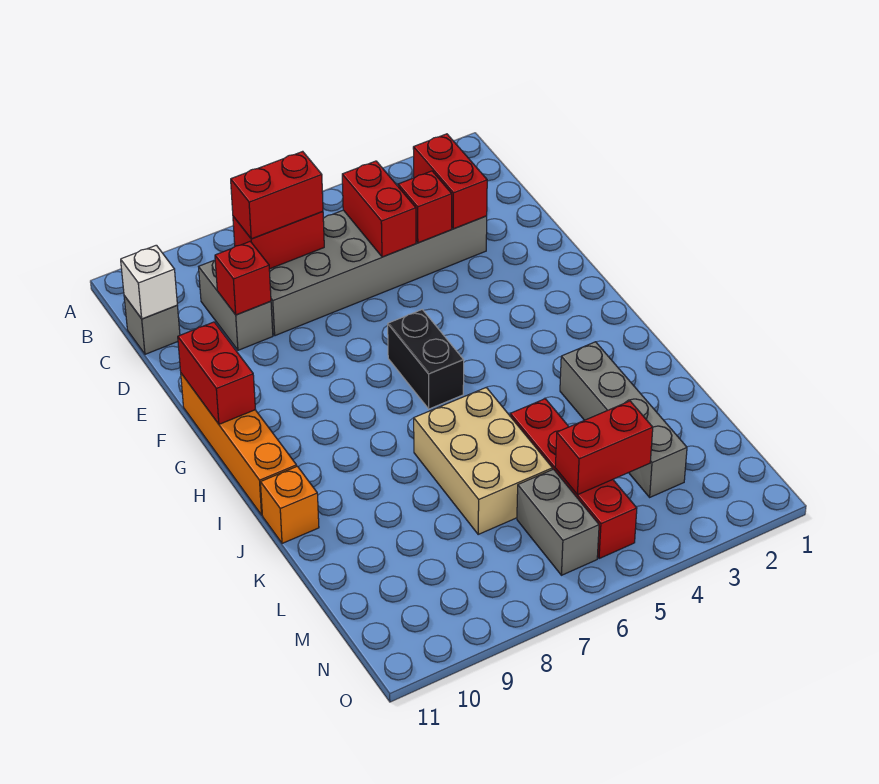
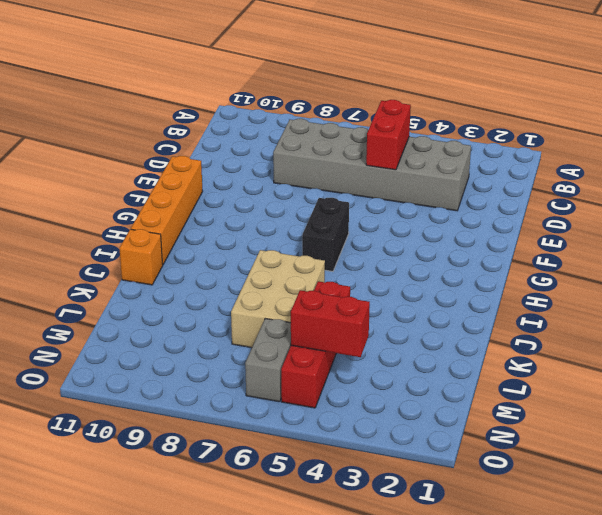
none -> grey 1x2 brick [199,260,273,350]
none -> grey 1x1 brick [124,296,180,354]
none -> grey 1x4 brick [560,342,687,497]

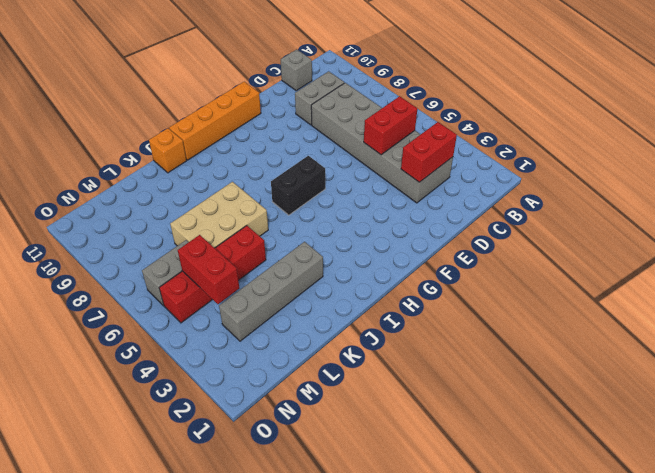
none -> red 1x2 brick [233,212,324,269]
none -> white 1x1 brick [121,245,177,319]
none -> red 1x1 brick [398,171,452,243]

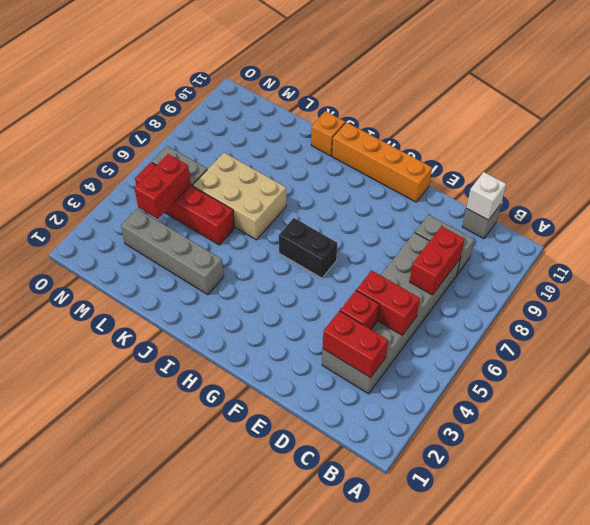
none -> red 1x1 brick [215,241,271,315]
none -> red 1x2 brick [178,322,255,424]
none -> red 1x2 brick [231,151,323,239]

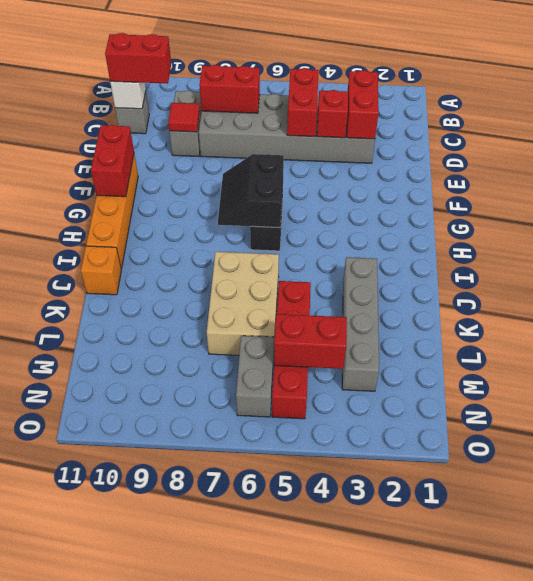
red 1x2 brick [105,33,171,84] -> red 1x2 brick moved to [231,151,323,239]
red 1x1 tile [168,102,200,132] -> red 1x1 brick [215,241,271,315]
black 2x2 slope [218,154,284,228] -> none

